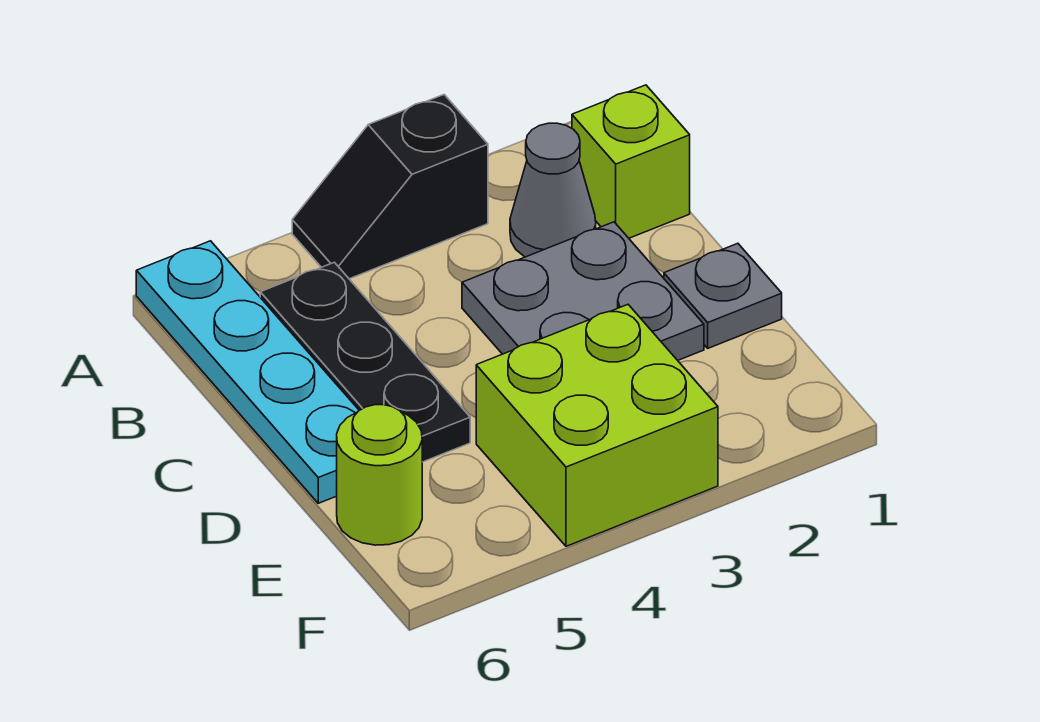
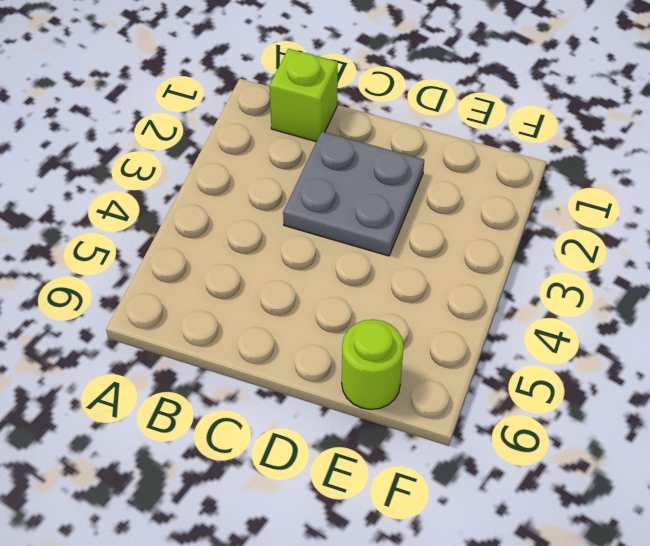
none -> black 1x2 slope [292,95,488,279]
none -> cyan 1x4 plate [136,241,359,503]

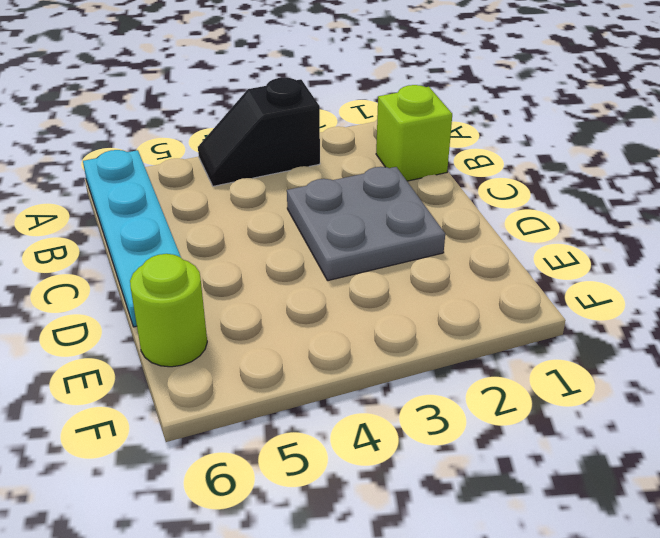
none -> grey 1x1 cone [510,123,596,257]
none -> black 1x3 plate [260,262,470,462]

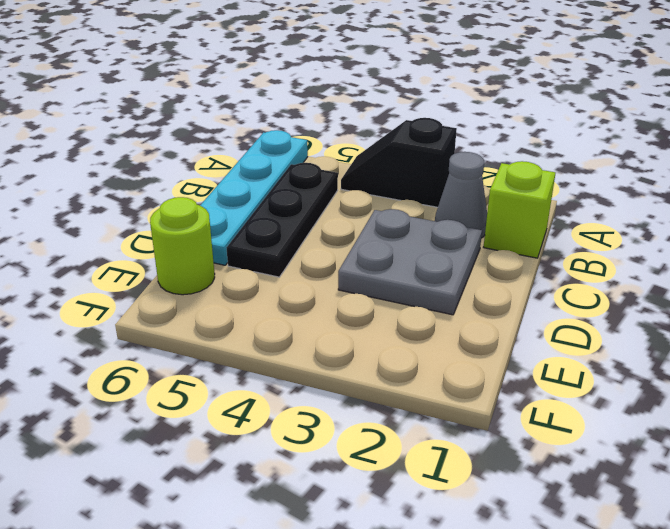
none -> grey 1x1 plate [664,243,782,348]
none -> lime 2x2 brick [476,305,718,546]

